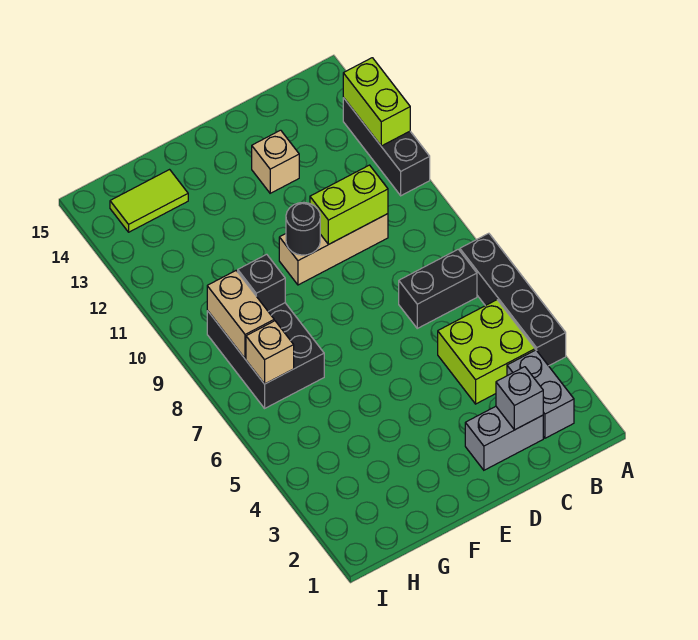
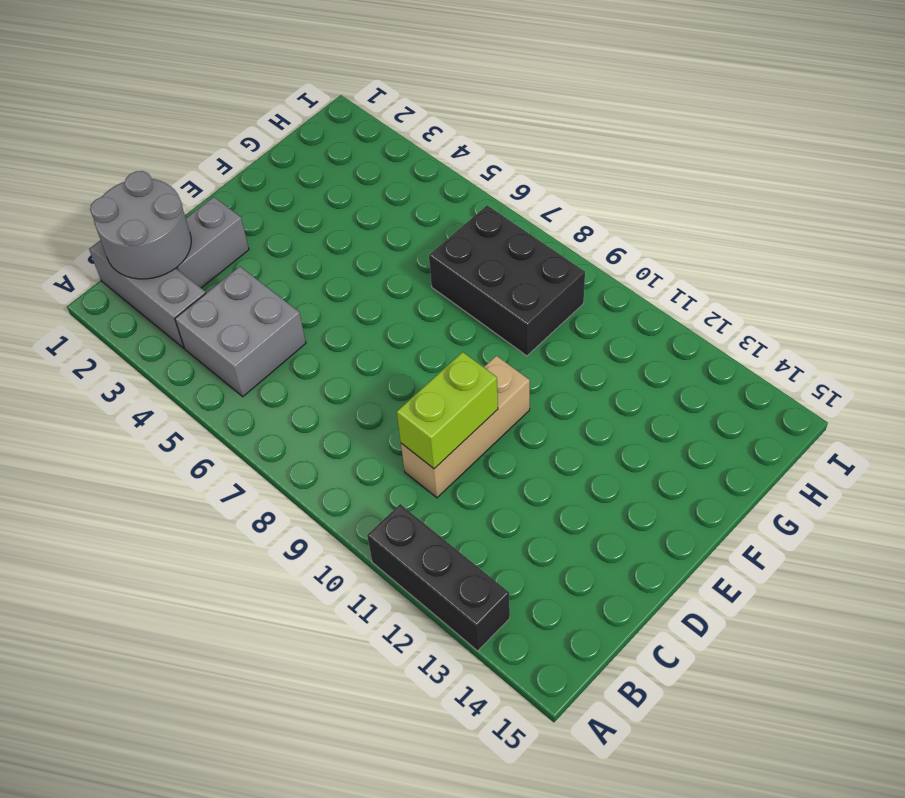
grey 1x3 brick [89,240,206,348] -> grey 1x2 brick [507,350,574,438]
grey 2x2 round brick [90,171,191,279] -> grey 1x1 brick [496,367,543,430]
grey 2x2 brick [175,266,306,397] -> lime 2x2 brick [438,300,535,404]
none -> black 1x4 brick [460,233,566,366]
none -> black 1x2 brick [399,249,477,328]
none -> tan 1x1 brick [252,130,299,193]

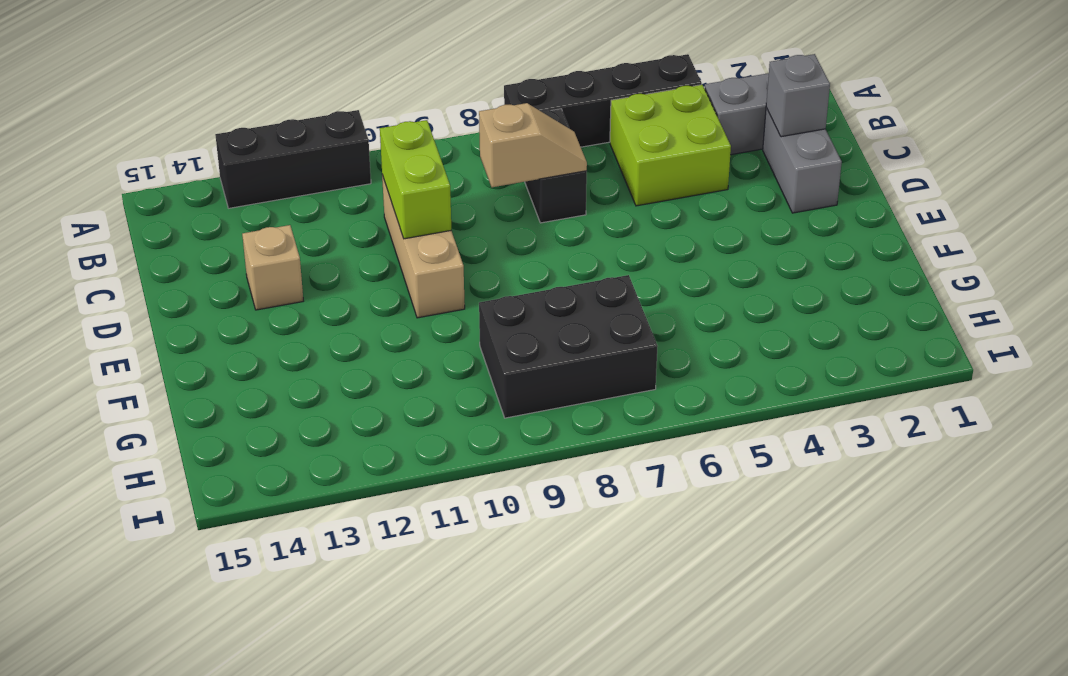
tan 1x2 slope [479,103,587,187] -> none
none -> lime 1x2 tile [110,170,188,232]
none -> lime 1x2 brick [343,58,410,146]
none -> black 1x1 round brick [286,203,320,255]

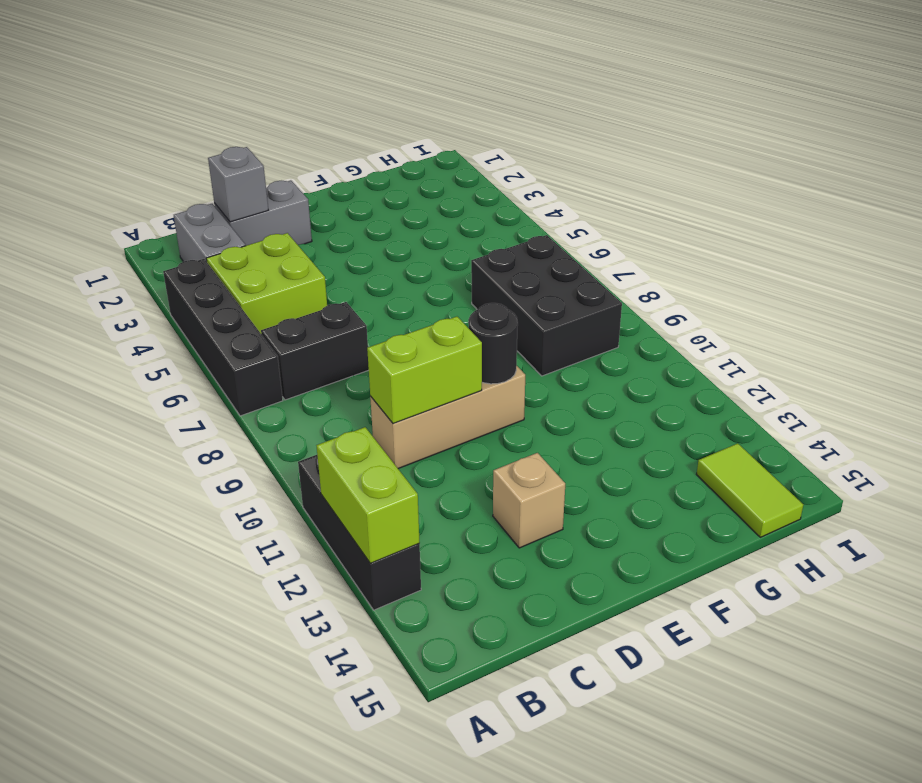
lime 1x2 tile [696,443,804,537] -> lime 1x2 tile turned to [110,170,188,232]
none -> black 1x1 brick [238,254,285,311]
none -> tan 1x1 brick [246,321,294,384]
none -> tan 1x2 brick [207,271,274,359]

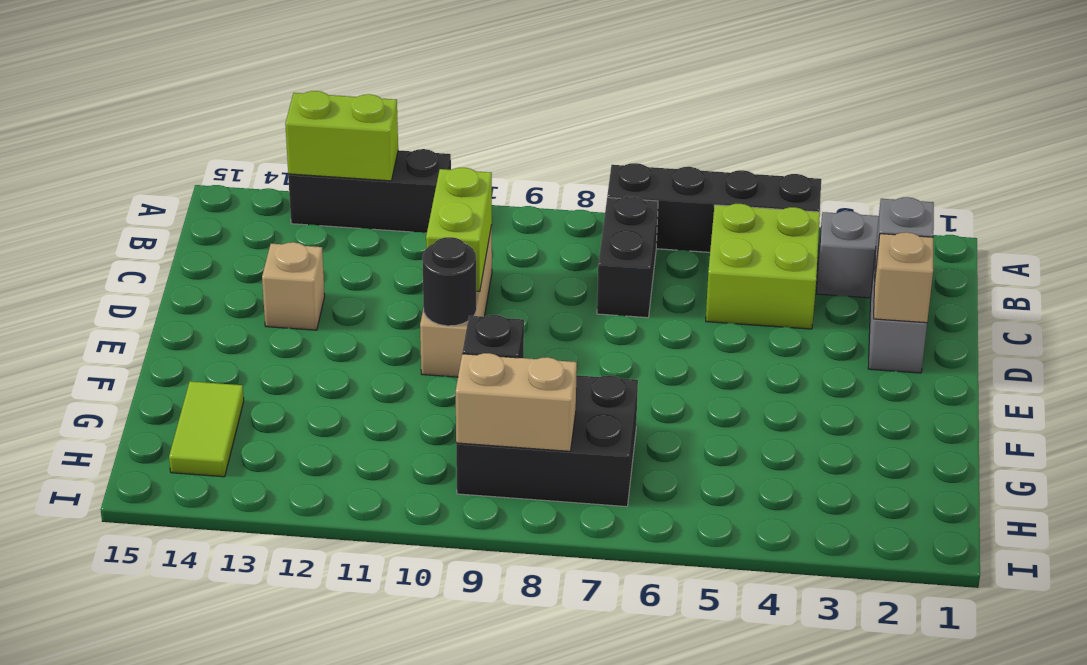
tan 1x1 brick [874,232,933,323] -> tan 1x1 brick moved to [246,321,294,384]

